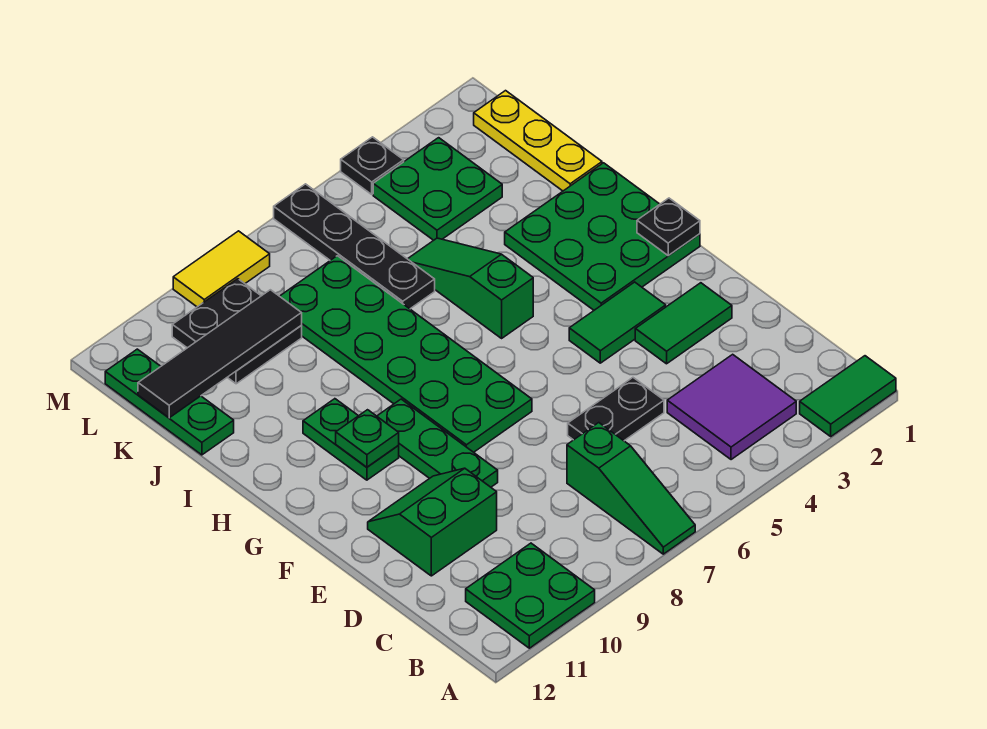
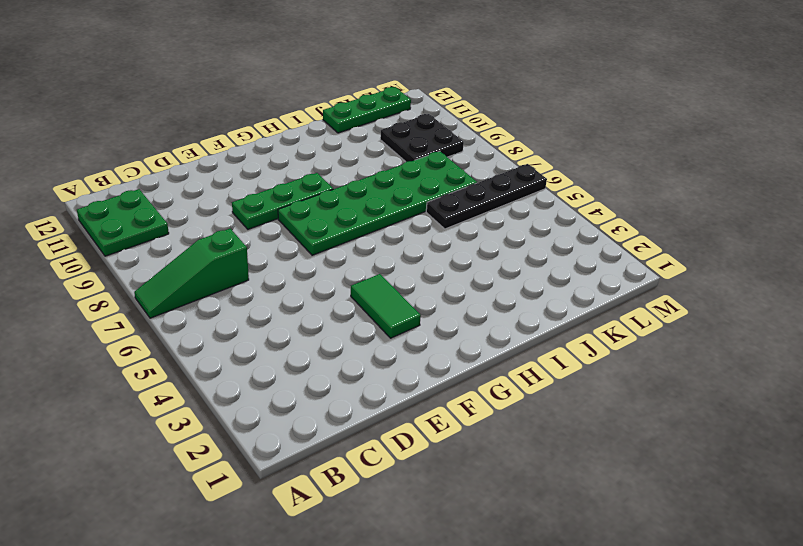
none -> green 1x2 tile [800,356,896,436]
none -> purple 2x2 tile [667,354,796,460]
none -> black 1x2 plate [568,378,664,441]

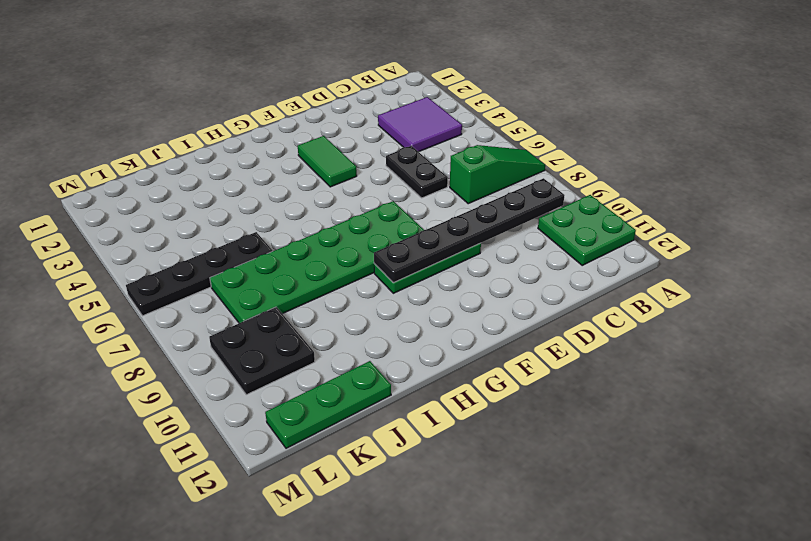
black 1x6 plate [374,178,565,283] -> none
none -> green 1x2 tile [800,356,896,436]
none -> green 2x2 slope [368,468,497,576]
none -> green 1x2 tile [635,283,732,364]

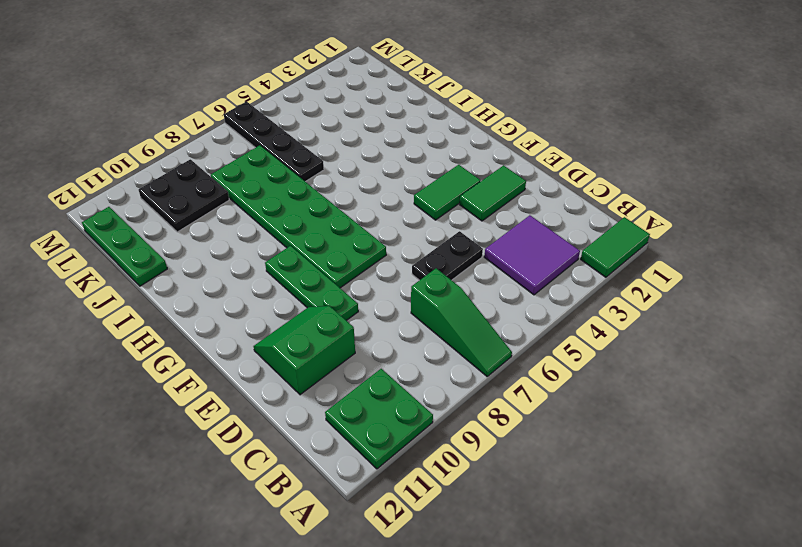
none -> green 3x3 plate [505,163,700,310]
none -> green 1x2 plate [303,399,399,480]
none -> green 1x3 slope [408,238,533,338]

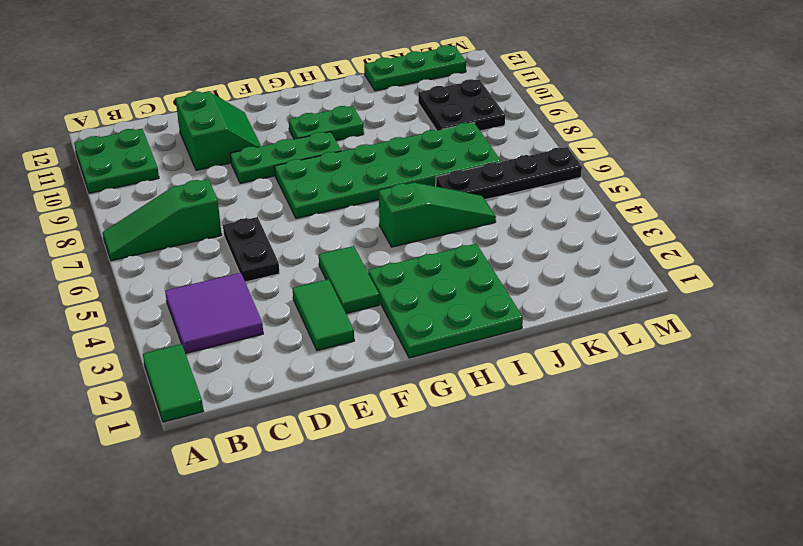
none -> yellow 1x3 plate [474,91,602,191]
none -> green 2x2 plate [373,138,502,240]
none -> black 1x1 plate [341,137,404,194]

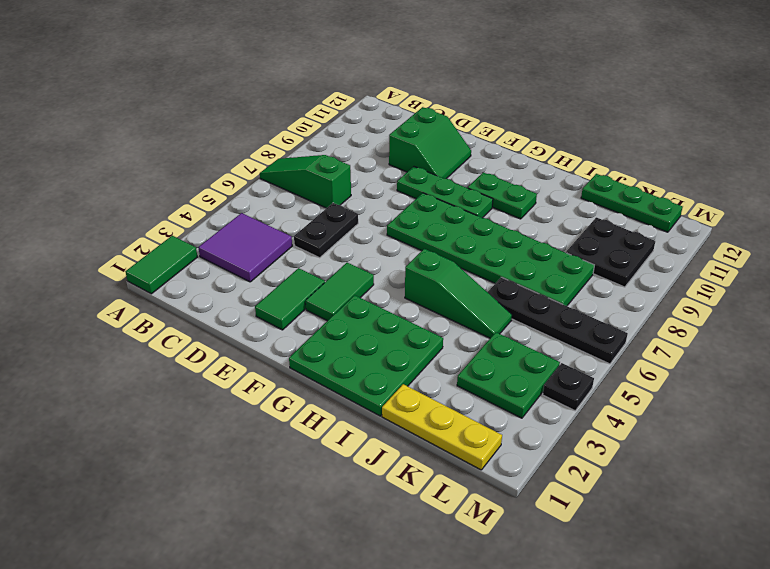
none -> green 2x2 plate [466,543,595,648]
none -> yellow 1x2 tile [173,231,270,307]
none -> black 1x1 plate [637,198,700,256]

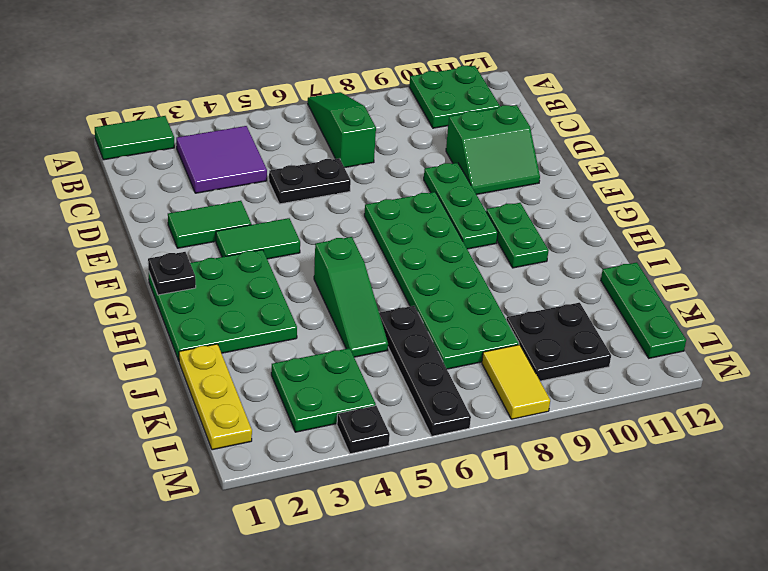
yellow 1x2 tile [482,345,550,419] -> yellow 1x2 tile turned to [173,231,270,307]
none -> green 1x1 plate [336,410,399,467]
none -> black 1x4 tile [138,290,302,418]

